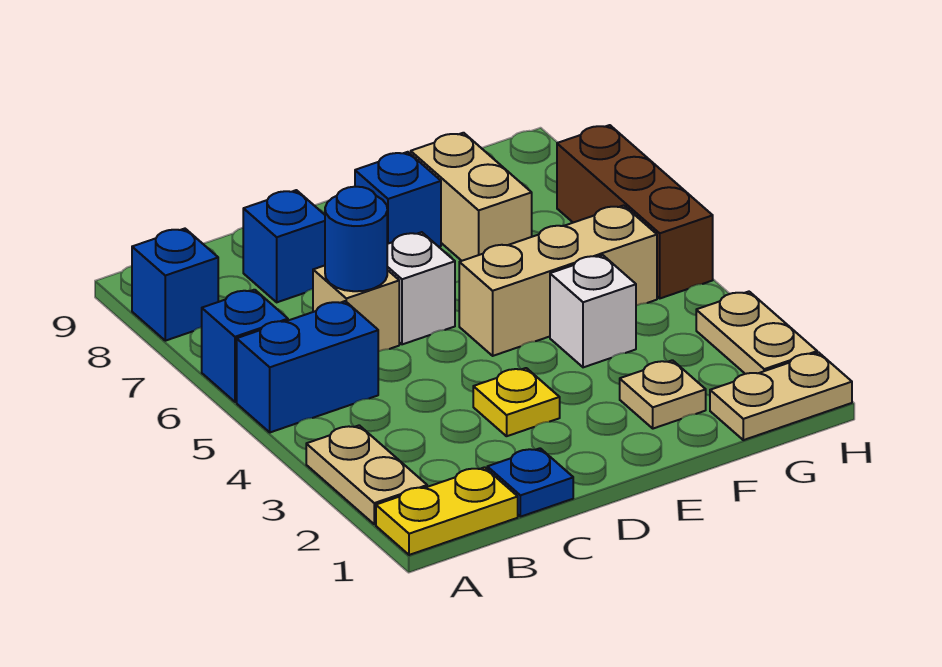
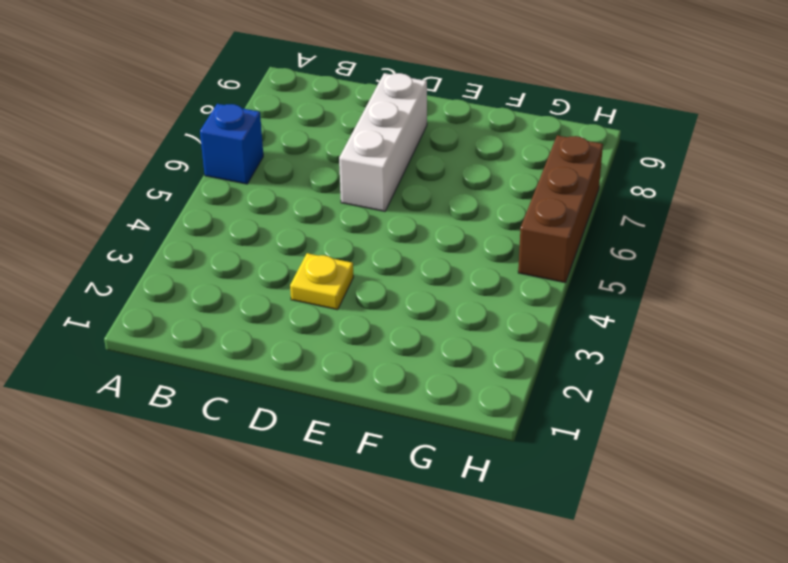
white 1x3 brick [339,73,427,211] -> white 1x1 brick [387,232,455,344]
none -> yellow 1x2 plate [376,467,518,555]
none -> tan 1x2 plate [306,425,427,524]
none -> blue 1x2 brick [237,301,378,432]

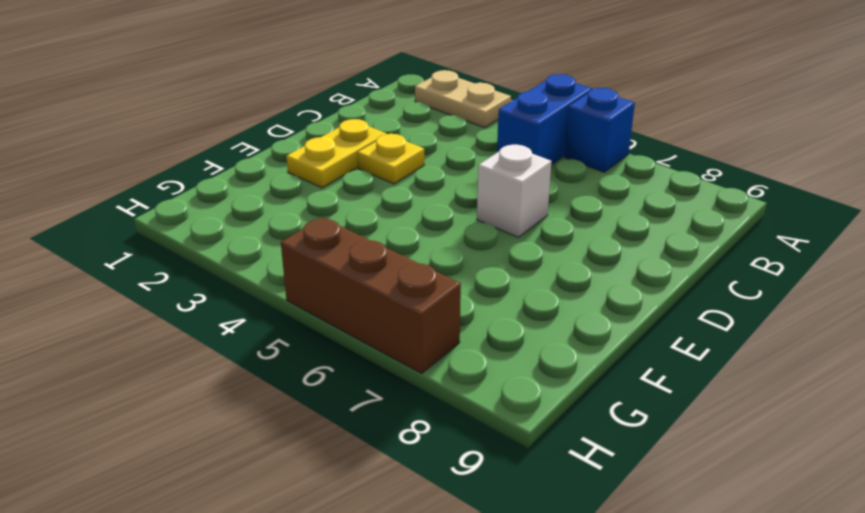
yellow 1x2 plate [286,119,387,188] -> yellow 1x2 plate moved to [376,467,518,555]
none -> blue 1x1 brick [132,229,218,341]
none -> blue 1x1 plate [487,448,573,517]
none -> tan 1x1 brick [313,266,399,351]

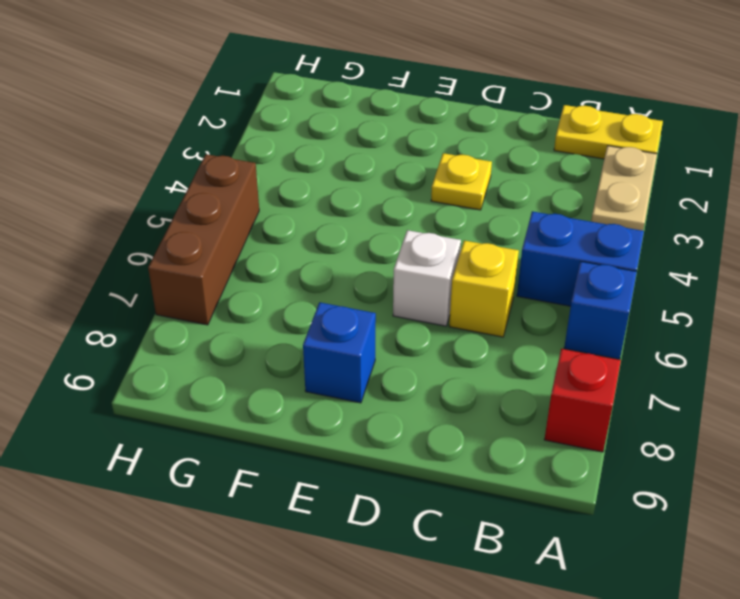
red 1x1 brick [544,349,621,452] -> blue 1x1 brick [132,229,218,341]
yellow 1x1 brick [449,240,519,337] -> tan 1x1 brick [313,266,399,351]
none -> blue 1x1 plate [487,448,573,517]
none -> blue 1x1 brick [243,190,325,302]
none -> tan 1x3 brick [459,205,657,356]

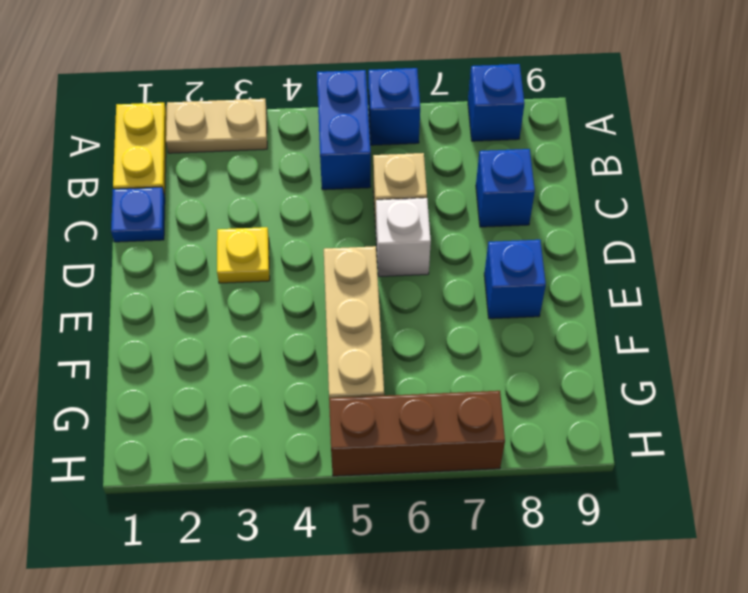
none -> tan 1x1 plate [620,360,706,429]
none -> white 1x1 brick [550,255,636,367]
none -> tan 1x2 brick [411,133,532,261]

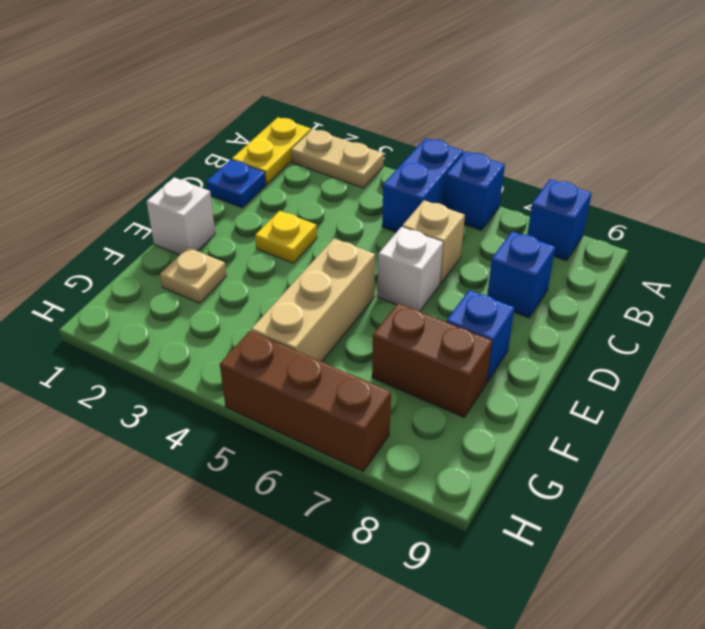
white 1x1 brick [147,178,215,255] -> white 1x1 brick moved to [550,255,636,367]
brown 1x2 brick [372,303,492,417] -> tan 1x2 brick [411,133,532,261]
none -> tan 1x2 plate [710,353,852,440]
none -> tan 1x2 plate [696,292,817,374]
none -> blue 1x1 round brick [325,187,387,291]

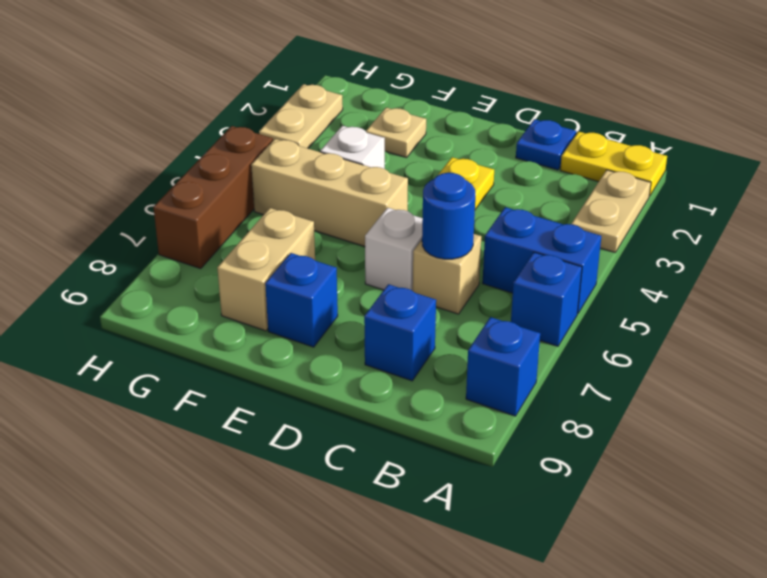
none -> tan 1x2 plate [710,353,852,440]

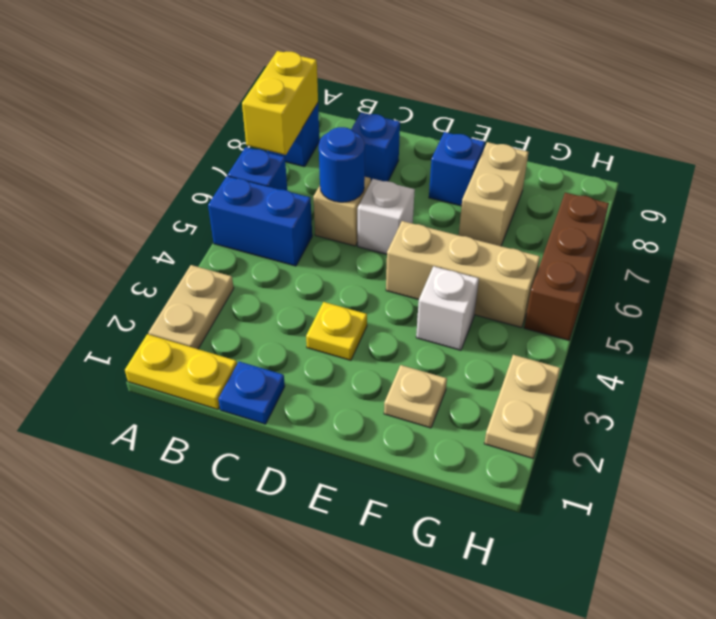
yellow 1x2 brick [242,51,318,155] -> none
none -> tan 1x2 plate [710,353,852,440]

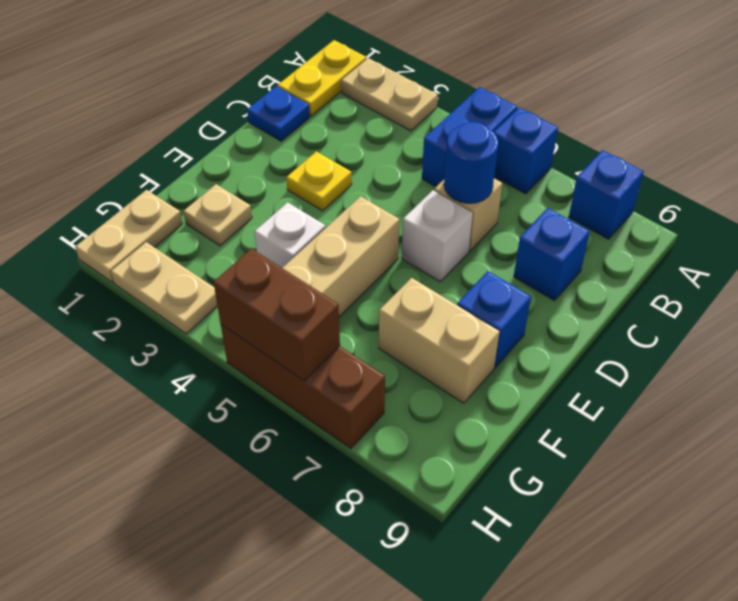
brown 1x2 brick [214,248,340,381] -> none

